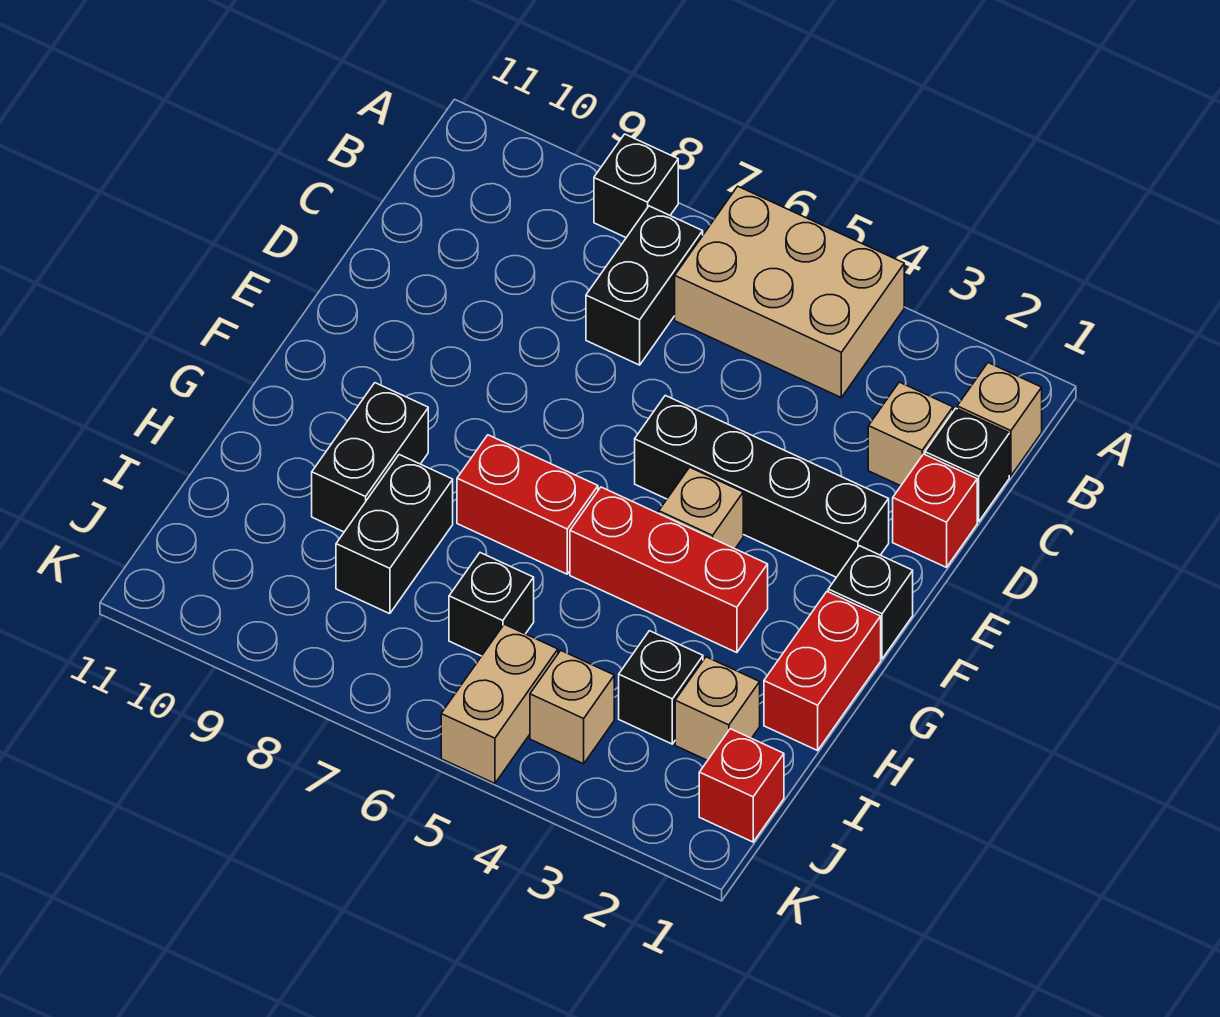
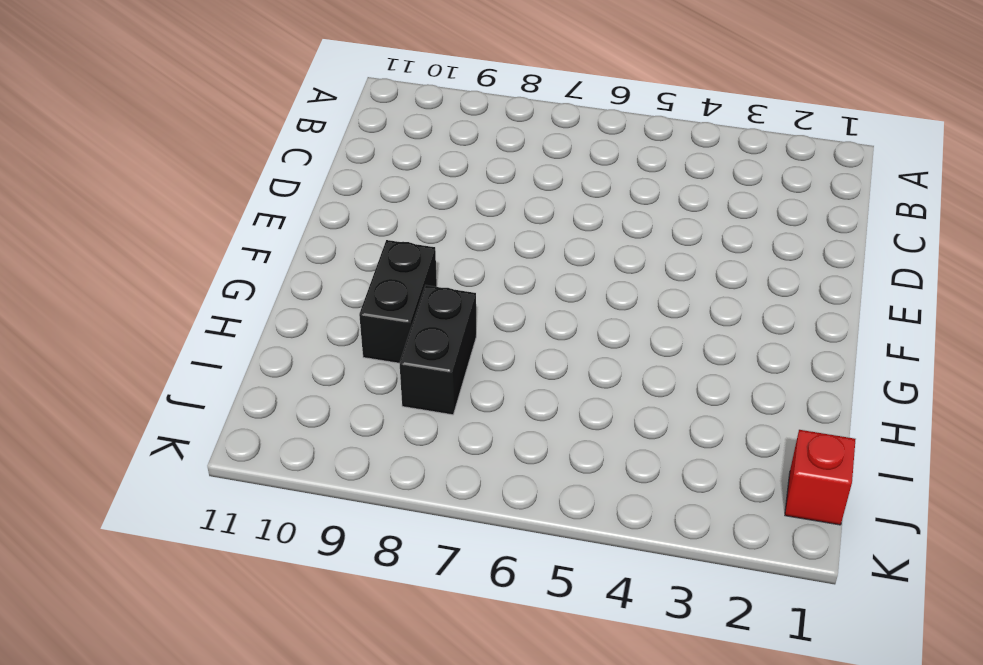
none -> tan 2x3 brick [675,186,904,397]
none -> black 1x1 brick [594,134,678,237]
none -> tan 1x1 brick [957,363,1042,476]

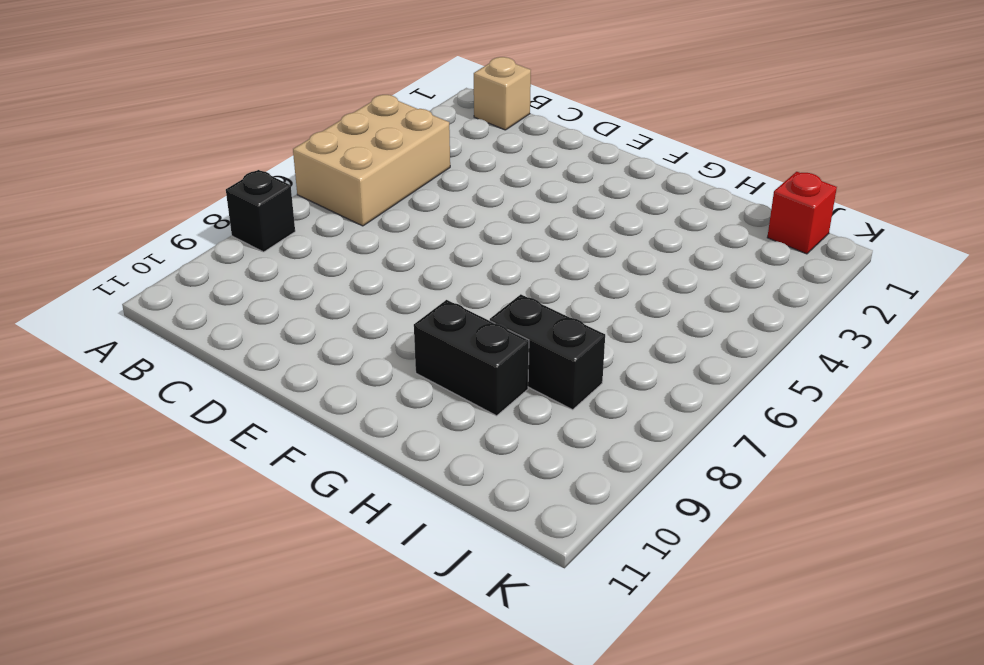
none -> black 1x2 brick [586,206,703,365]
none -> black 1x1 brick [925,409,1009,522]
none -> tan 1x1 brick [868,382,953,486]

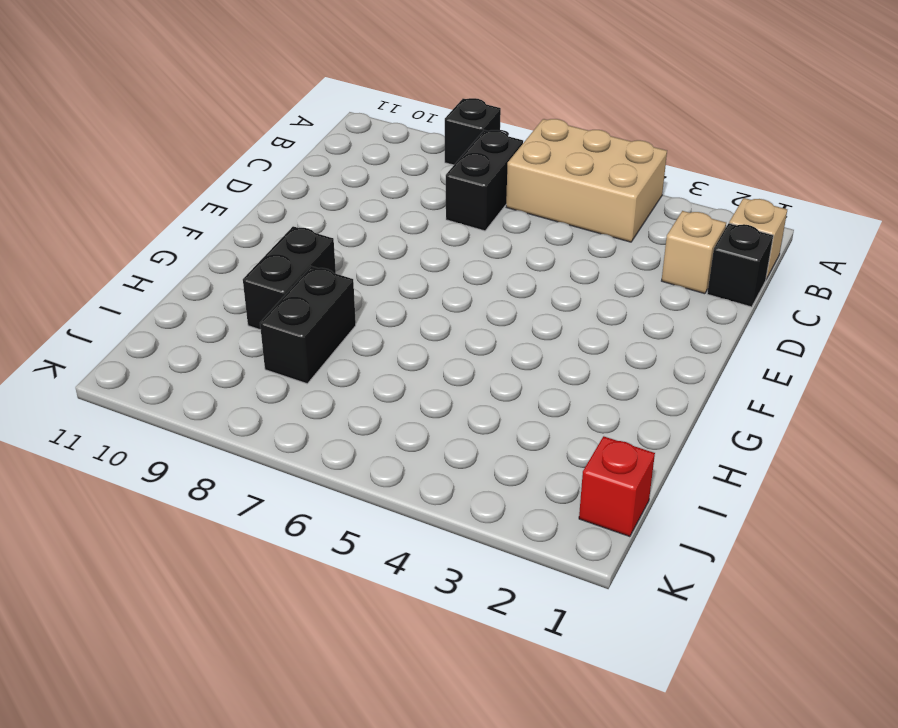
none -> red 1x1 brick [893,454,977,567]
none -> black 1x4 brick [635,395,889,577]
none -> black 1x1 brick [828,546,913,659]

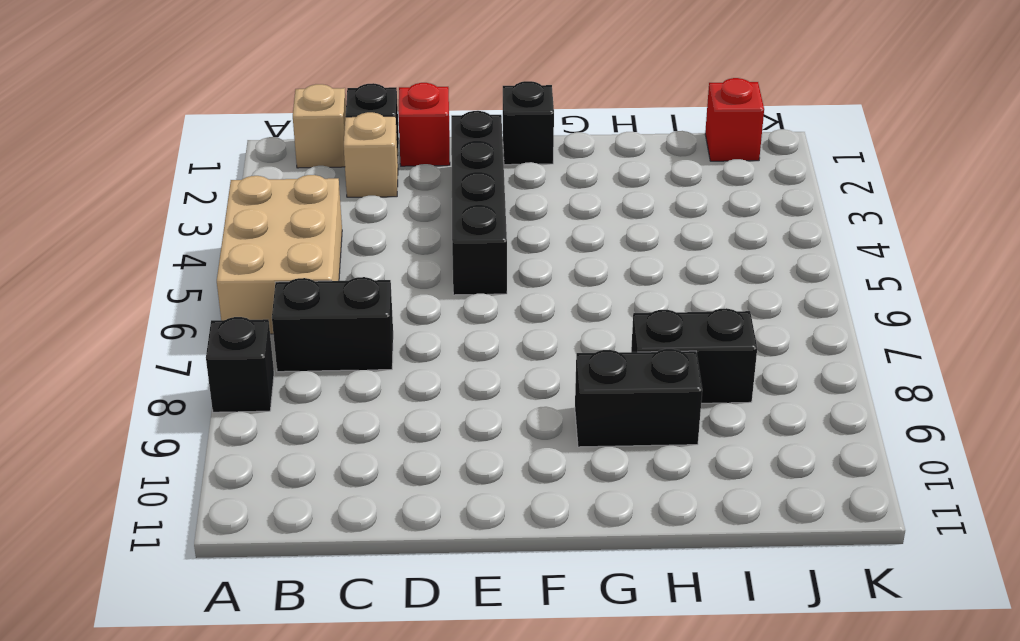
none -> tan 1x1 brick [659,467,743,549]
none -> red 1x2 brick [764,592,881,751]
none -> red 1x3 brick [570,487,768,653]

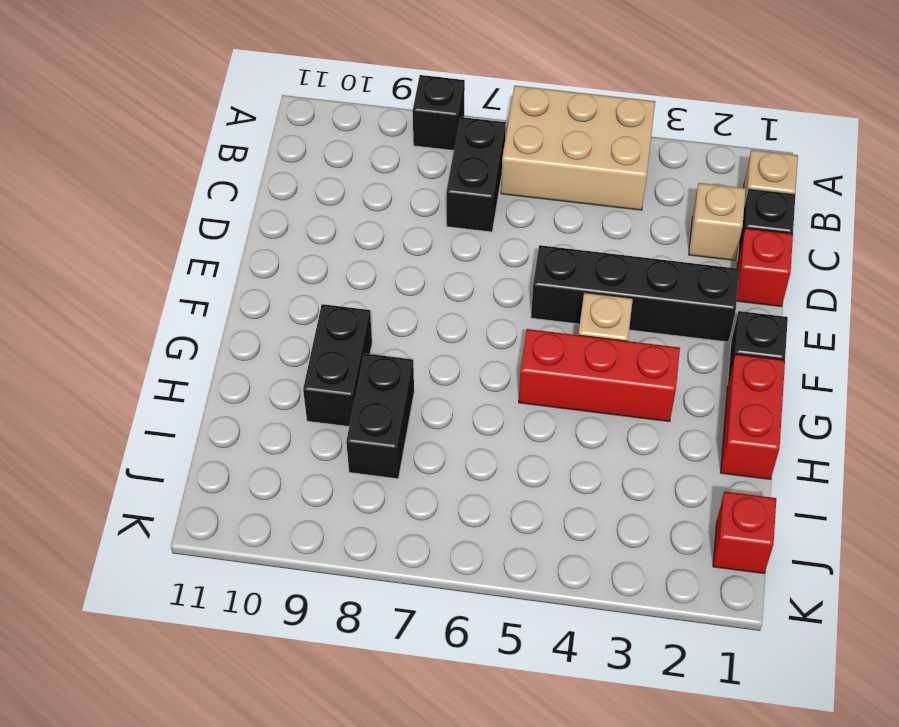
none -> red 1x2 brick [457,435,598,574]
none -> tan 1x1 brick [675,657,760,761]
none -> black 1x1 brick [619,631,703,744]

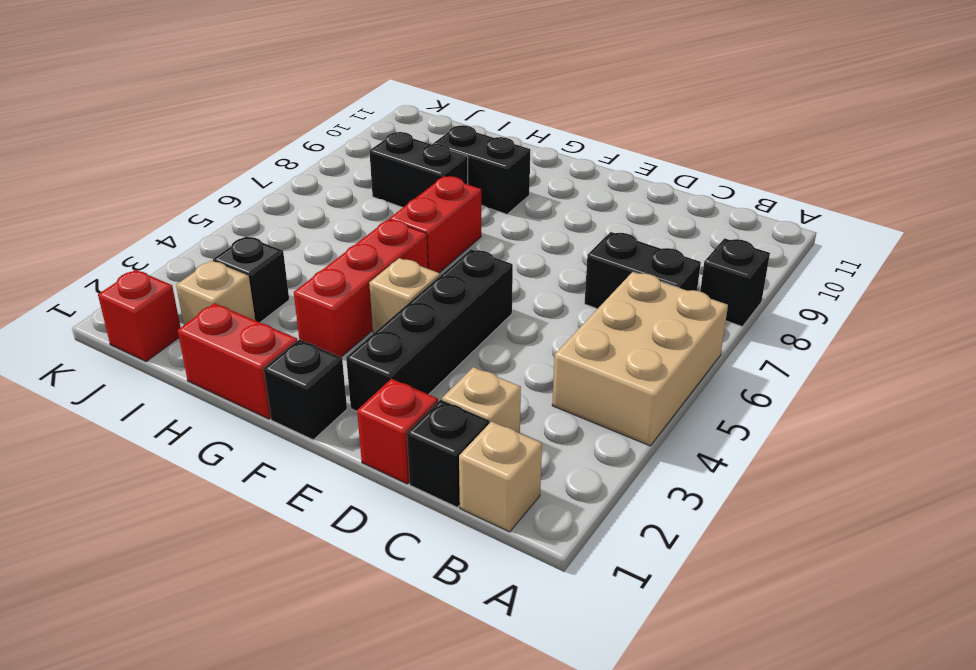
none -> black 1x1 brick [449,553,534,656]
none -> tan 1x1 brick [530,651,614,764]
none -> tan 1x2 brick [441,624,558,783]

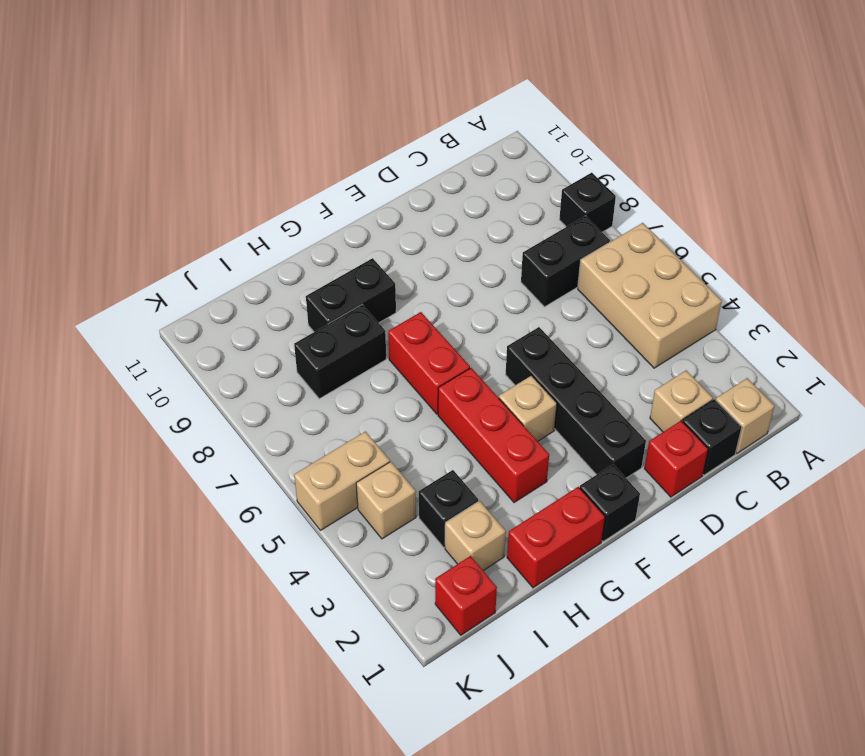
none -> black 1x1 brick [449,553,534,656]

